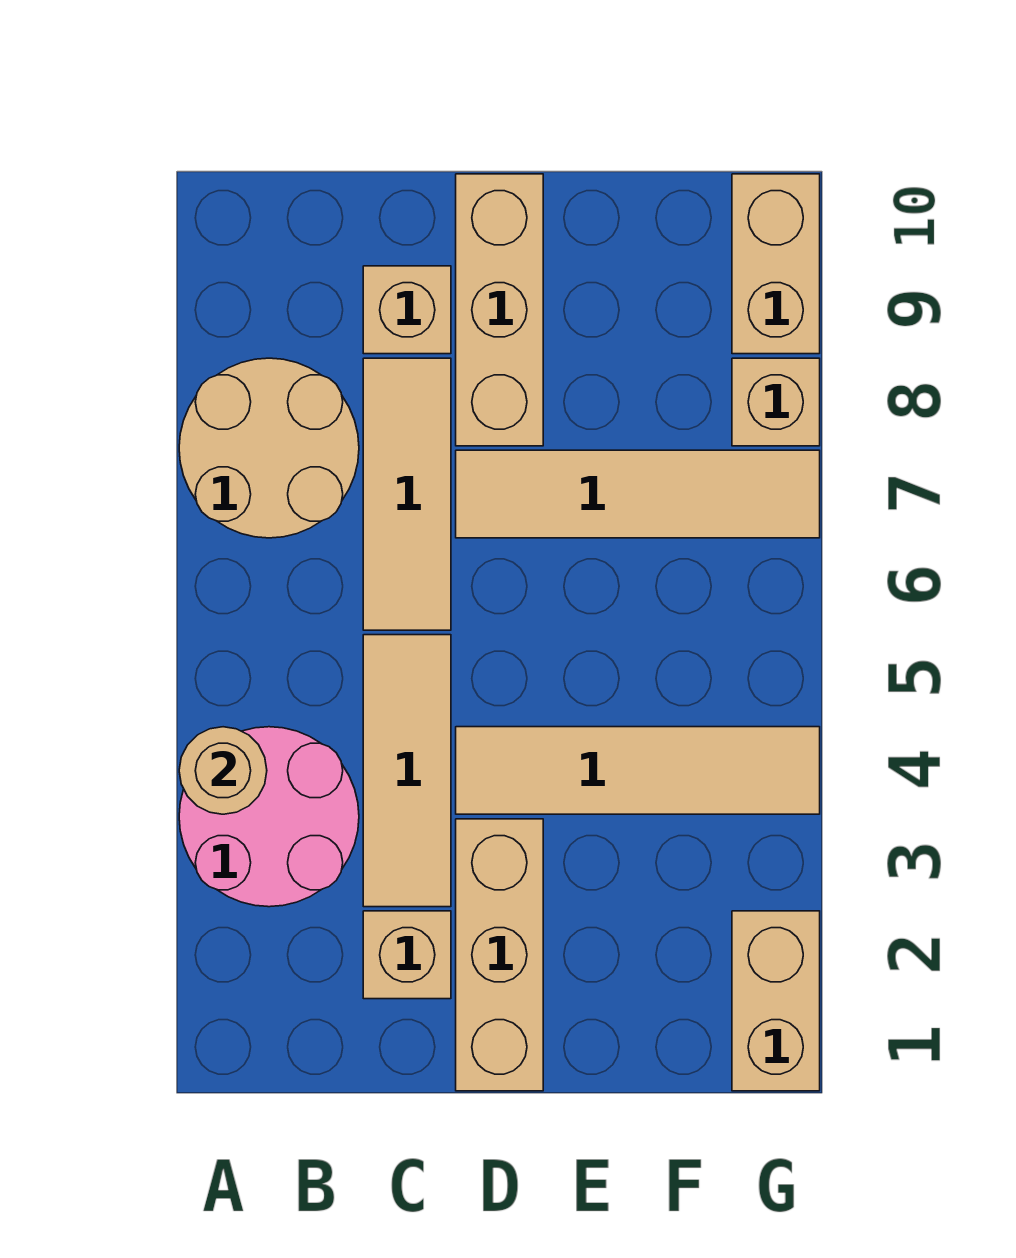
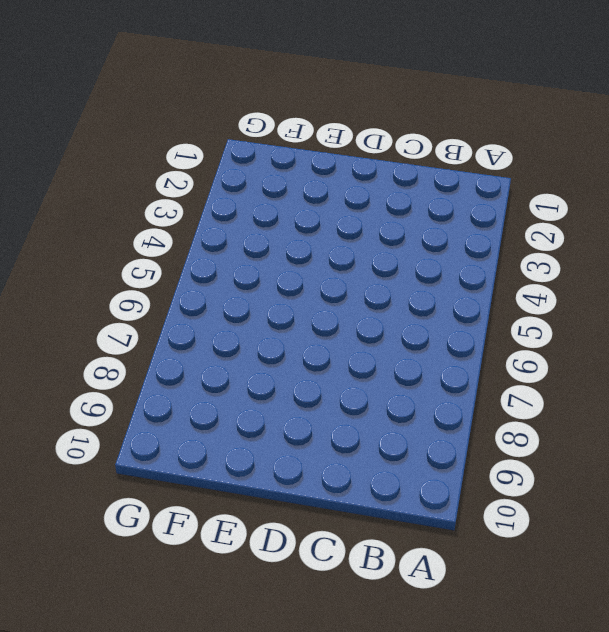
none -> pink 2x2 round brick [179,727,359,907]
none -> tan 2x2 round brick [179,358,359,538]
none -> tan 1x1 brick [363,911,451,999]

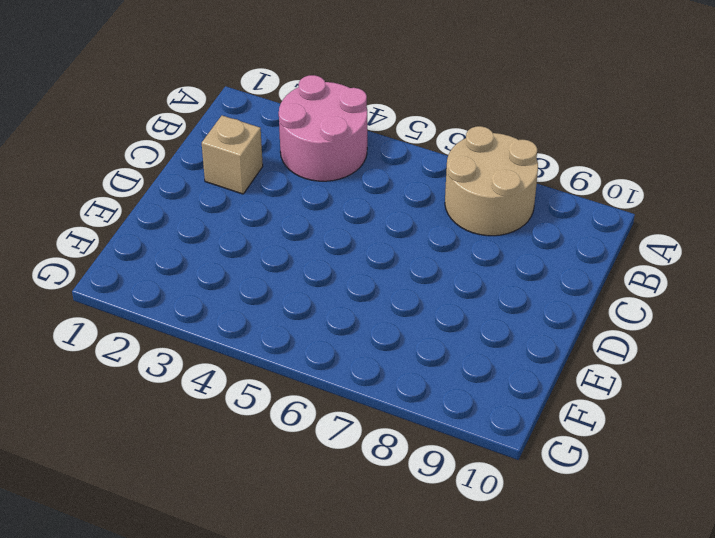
none -> tan 1x3 tile [363,635,451,907]
none -> tan 1x3 tile [363,358,451,630]
none -> tan 1x1 brick [363,266,451,354]

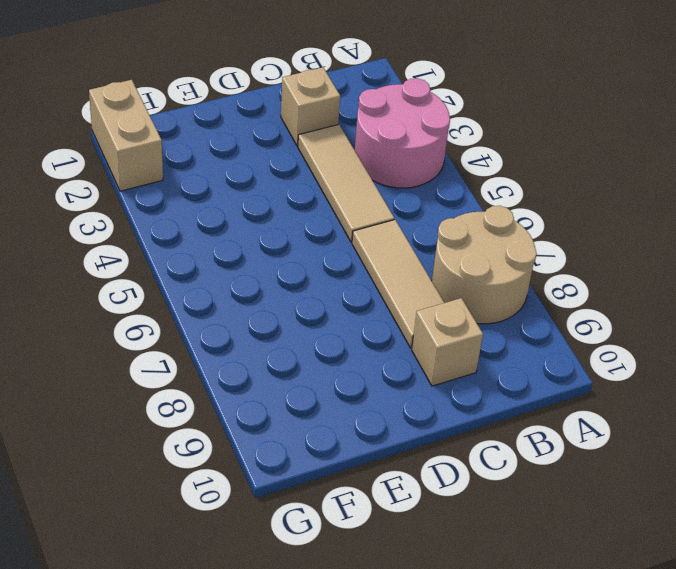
none -> tan 1x3 brick [456,819,543,1091]
none -> tan 1x4 tile [456,727,820,814]
none -> tan 1x4 tile [456,450,820,538]

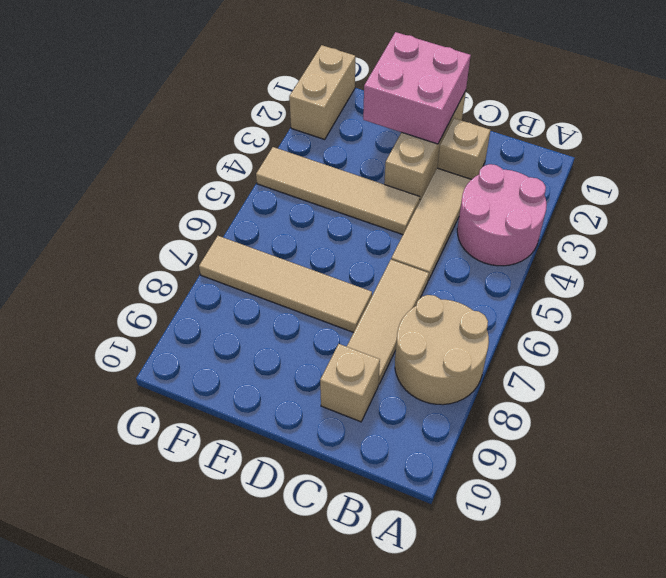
pink 2x2 brick [363,32,471,144] -> none
none -> tan 1x3 brick [456,174,543,446]
none -> tan 1x1 brick [732,358,820,446]
none -> tan 1x2 brick [732,174,820,354]

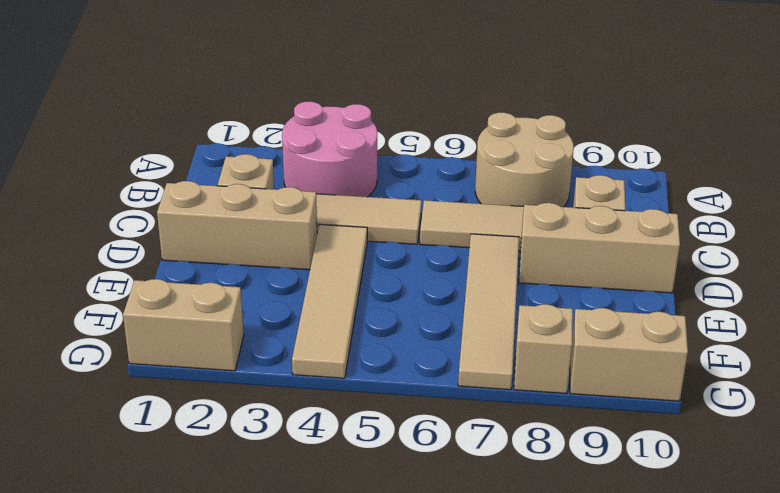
none -> tan 1x1 round brick [179,727,267,814]

